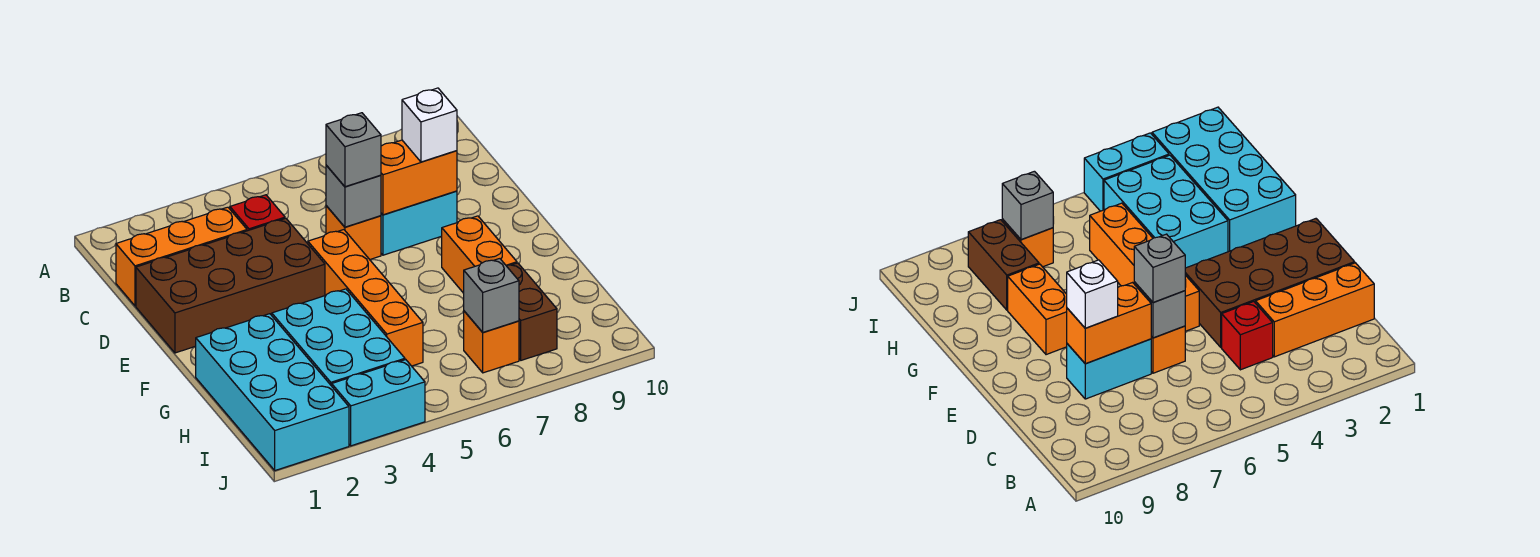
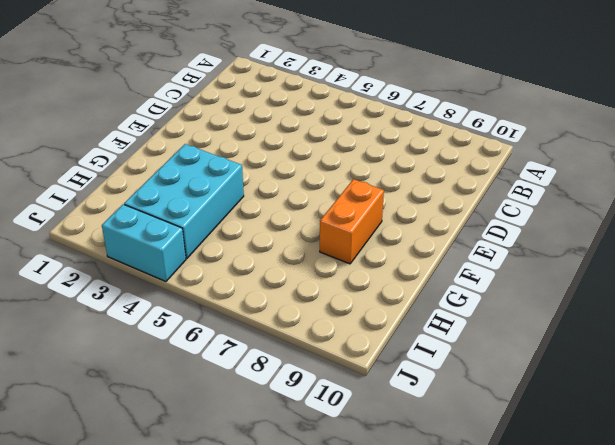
none -> orange 1x3 brick [116,207,247,306]
none -> red 1x1 brick [230,195,285,231]
none -> brown 2x4 brick [136,218,325,353]

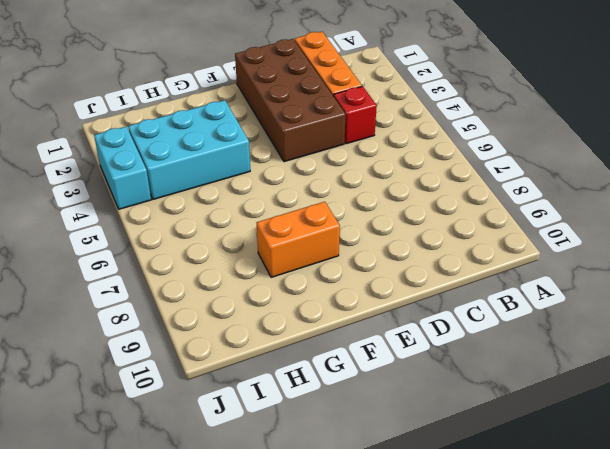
none -> orange 1x1 brick [326,206,381,259]
none -> cyan 1x2 brick [381,191,457,255]
none -> orange 1x4 brick [308,230,423,366]

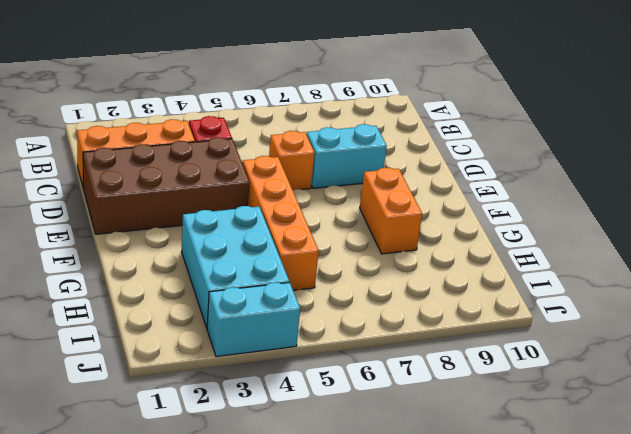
none -> cyan 2x4 brick [196,314,349,470]
none -> brown 1x2 brick [506,263,557,360]
none -> orange 1x1 brick [464,311,519,373]

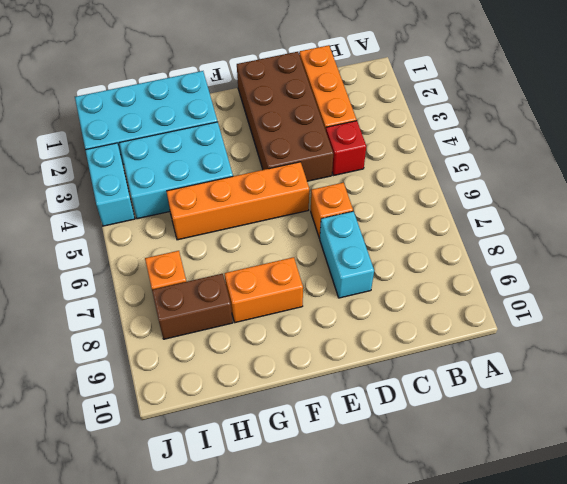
none -> grey 1x1 brick [326,165,381,227]
none -> orange 1x2 brick [381,140,457,215]
none -> grey 1x1 brick [464,259,519,332]

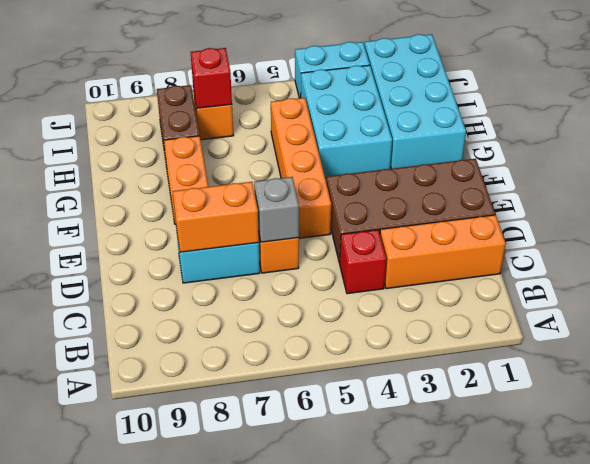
red 1x1 brick [191,48,232,108] -> grey 1x1 brick [464,259,519,332]
none -> grey 1x1 brick [326,113,381,187]
none -> white 1x1 brick [402,88,457,162]

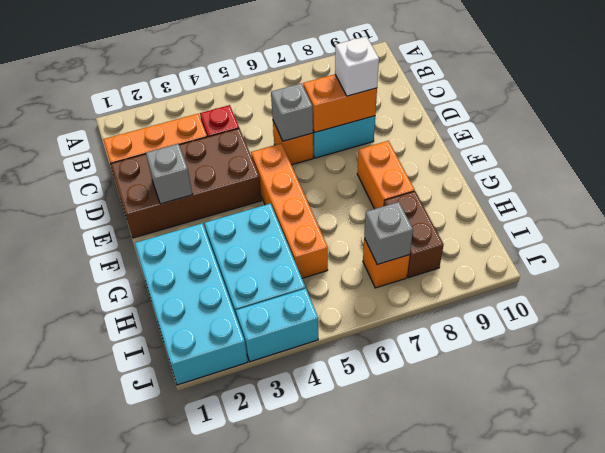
grey 1x1 brick [146,144,192,204] -> grey 1x1 brick moved to [326,113,381,187]

